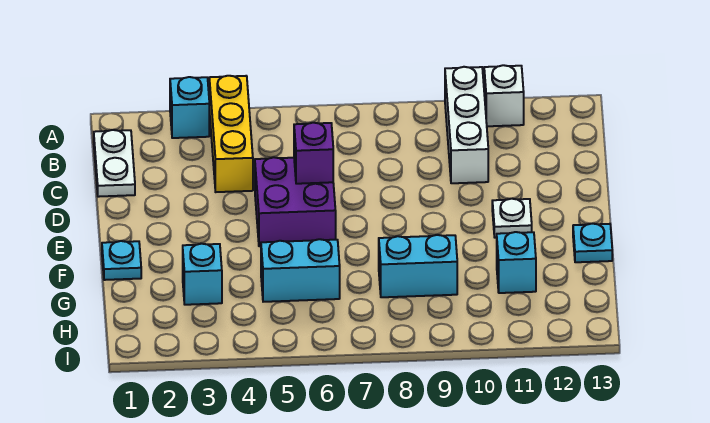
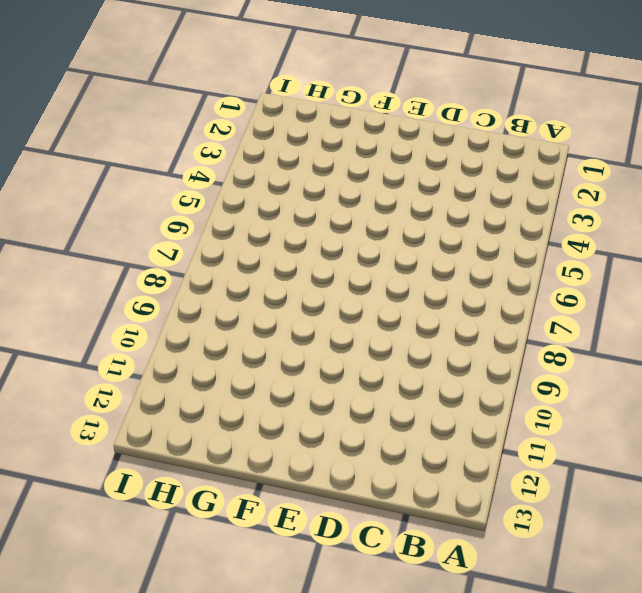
none -> cyan 1x1 brick [170,77,209,138]
none -> yellow 1x3 brick [209,76,253,192]
none -> white 1x3 brick [445,67,488,183]

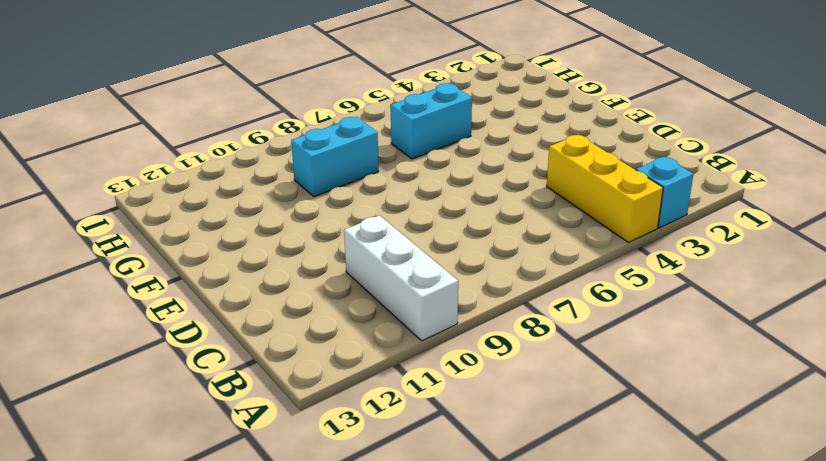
none -> white 1x1 brick [484,65,524,126]
none -> white 1x2 plate [94,130,135,197]
none -> purple 2x2 brick [255,157,336,246]

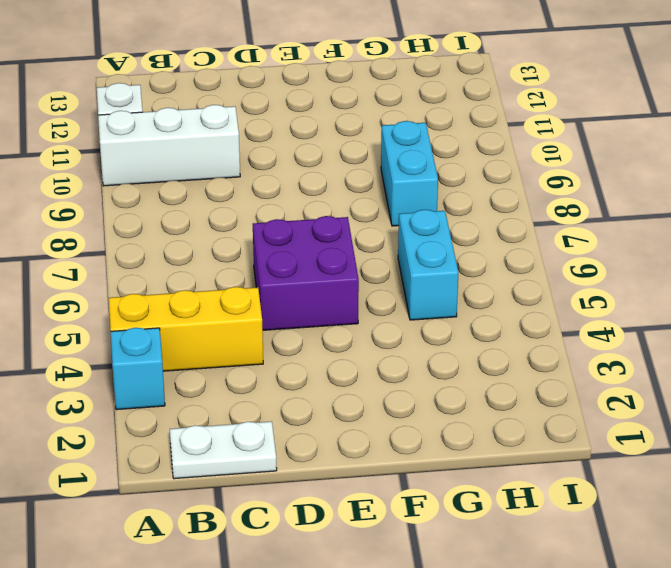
none -> white 1x1 plate [492,199,532,238]
none -> cyan 1x1 plate [102,241,141,280]
none -> cyan 1x1 plate [573,224,612,262]

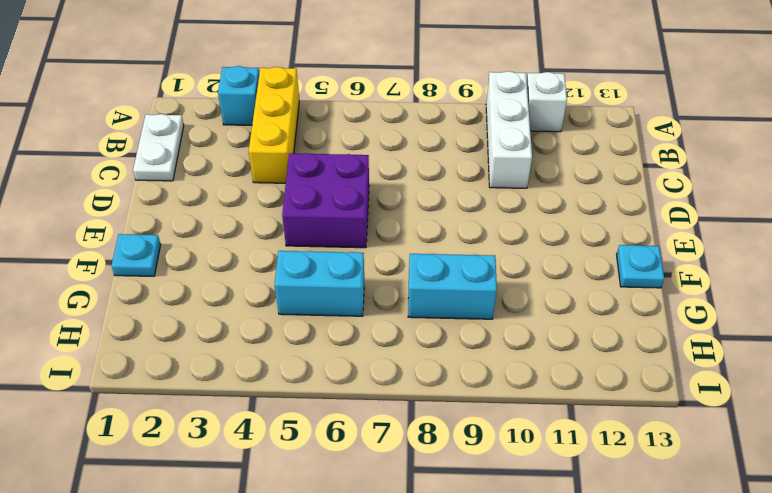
none -> white 1x1 plate [492,199,532,238]
none -> cyan 1x1 brick [183,244,222,305]
none -> cyan 1x1 brick [497,232,536,293]

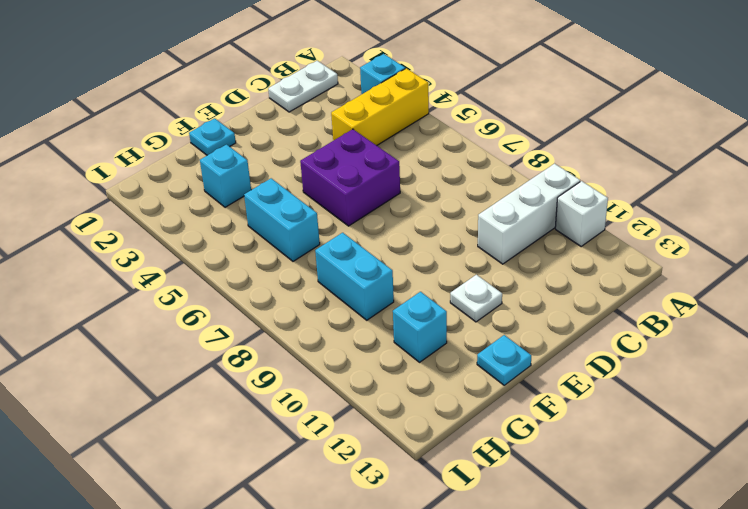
none -> purple 1x1 brick [294,123,333,184]

